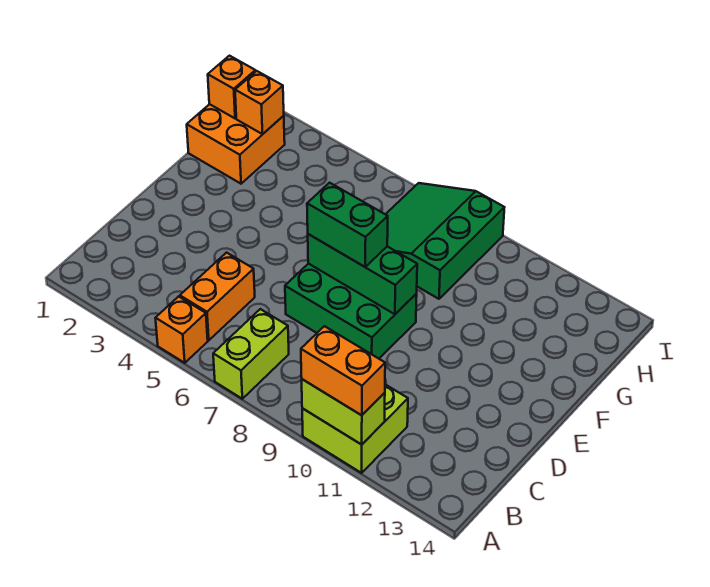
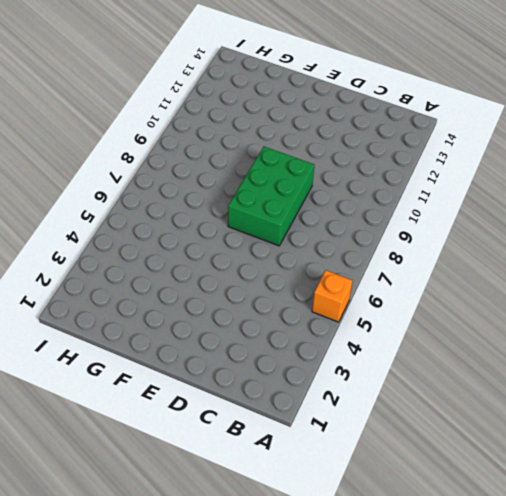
none -> lime 1x2 brick [213,309,289,399]
none -> lime 2x2 brick [302,385,408,473]
none -> orange 1x2 brick [180,253,255,340]

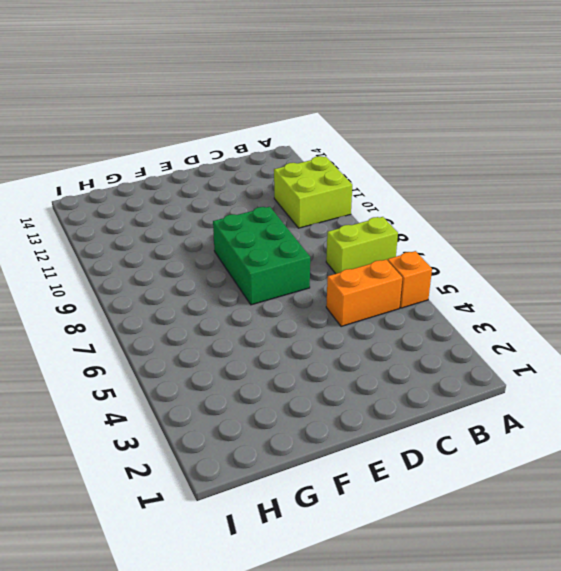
none -> orange 2x2 brick [187,104,285,184]
none -> green 3x3 slope [386,183,505,299]
none -> lime 1x2 brick [302,379,385,445]

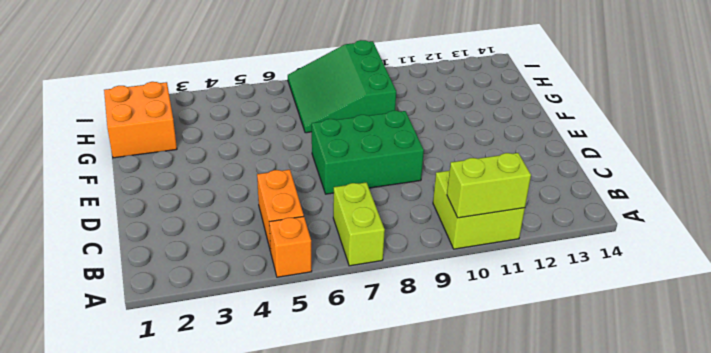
none -> green 1x3 brick [308,234,417,314]
none -> orange 1x1 brick [208,56,255,118]
none -> orange 1x1 brick [235,71,284,134]

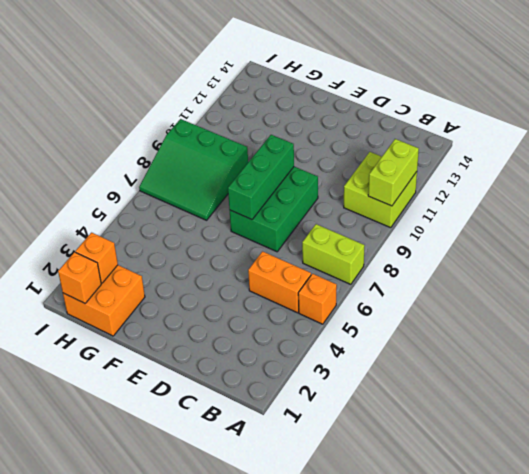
none -> orange 1x2 brick [301,326,385,415]
none -> green 1x2 brick [307,183,388,267]

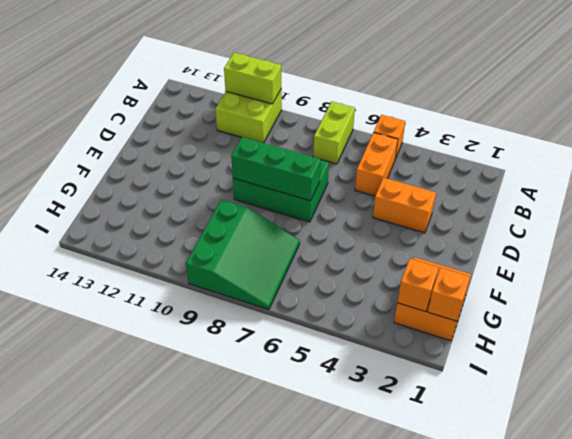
orange 1x2 brick [373,178,436,233] -> orange 1x2 brick moved to [301,326,385,415]
none -> green 1x2 brick [307,183,388,267]

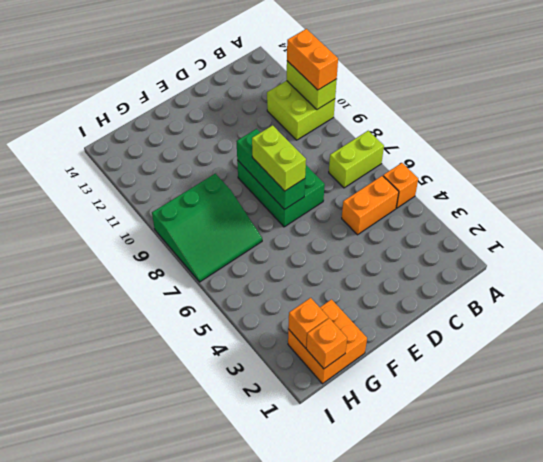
lime 1x2 brick [252,125,306,191] -> green 1x2 brick [307,183,388,267]

